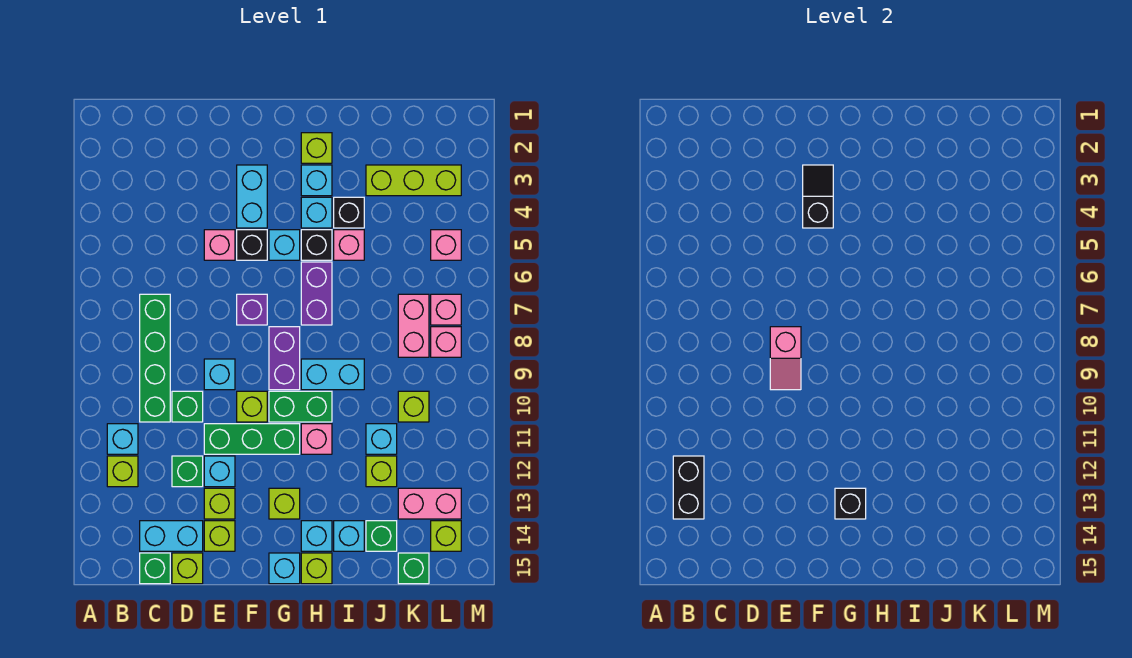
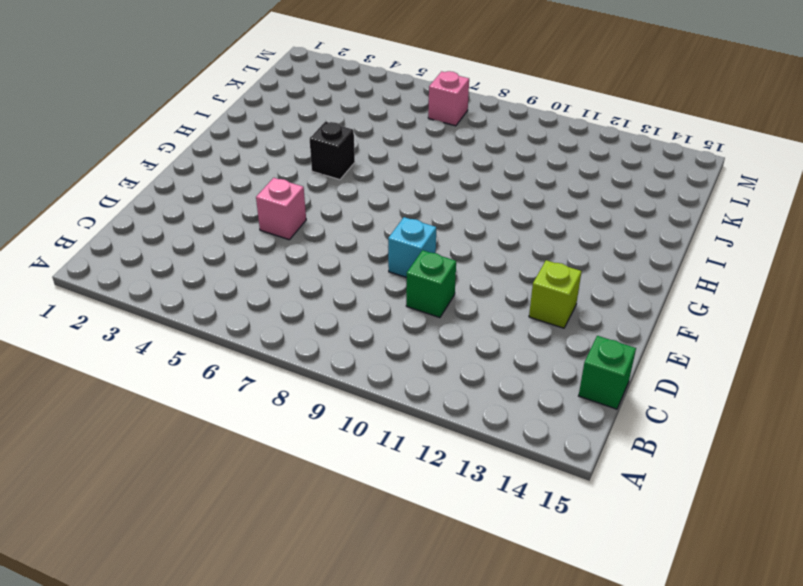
none -> cyan 1x1 brick [107,424,138,454]
none -> lime 1x1 brick [107,456,138,487]
none -> green 1x4 brick [140,294,170,422]
none -> cyan 1x2 brick [140,521,203,551]

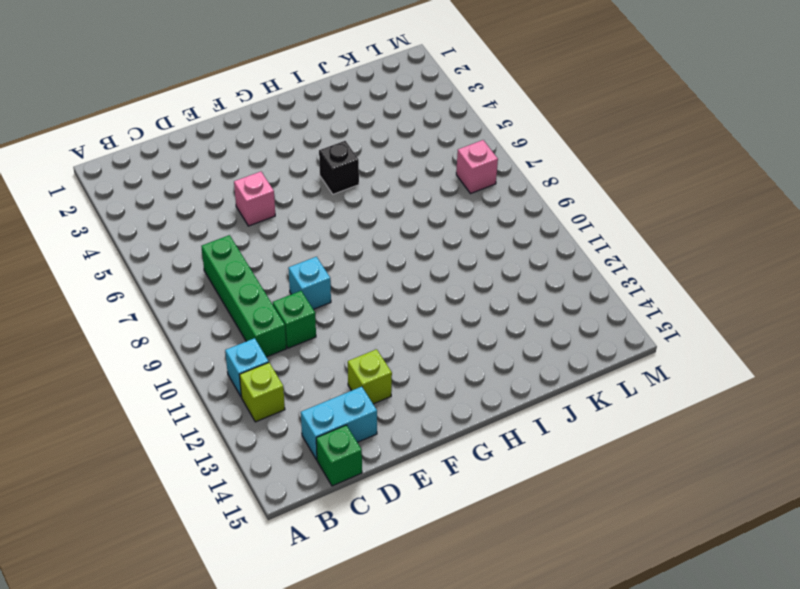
none -> green 1x1 brick [172,456,203,487]
none -> lime 1x1 brick [172,553,203,584]
none -> green 1x3 brick [204,424,300,454]
none -> cyan 1x1 brick [204,456,235,487]

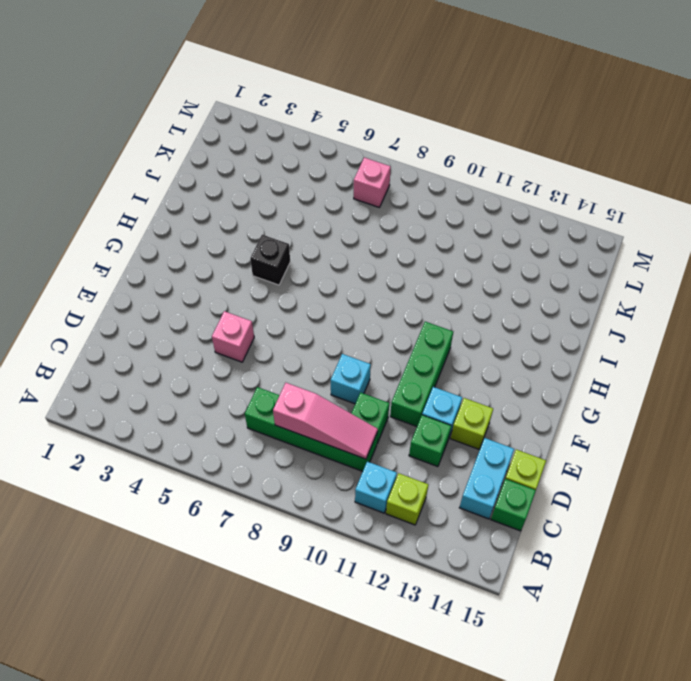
pink 1x3 slope [273,383,378,459] -> none
none -> lime 1x1 brick [204,521,235,551]
none -> cyan 1x2 brick [237,165,267,228]
none -> black 1x1 brick [237,230,267,260]
none -> purple 1x1 brick [237,294,267,325]

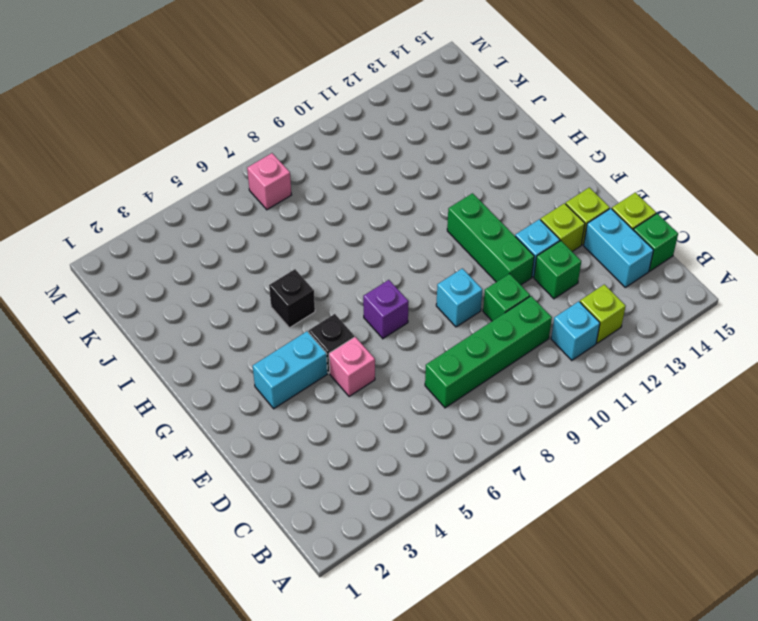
none -> lime 1x1 brick [237,391,267,422]
none -> cyan 1x1 brick [269,230,300,260]
none -> purple 1x2 brick [269,327,300,390]
none -> green 1x2 brick [269,391,332,422]

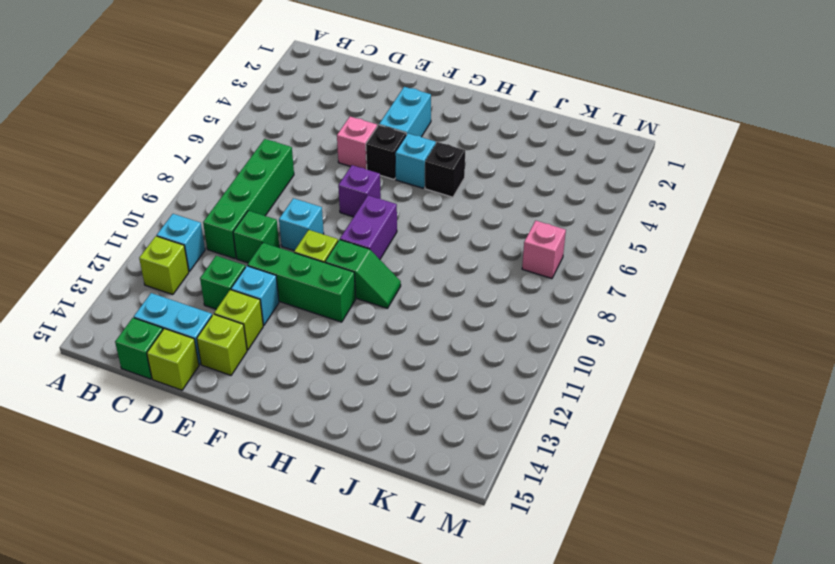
green 1x2 slope [325,240,401,308] -> green 1x2 brick [269,391,332,422]
none -> lime 1x1 brick [269,488,300,519]
none -> cyan 1x1 brick [269,553,300,584]
none -> lime 1x1 brick [301,133,332,163]
none -> cyan 1x1 brick [301,165,332,196]

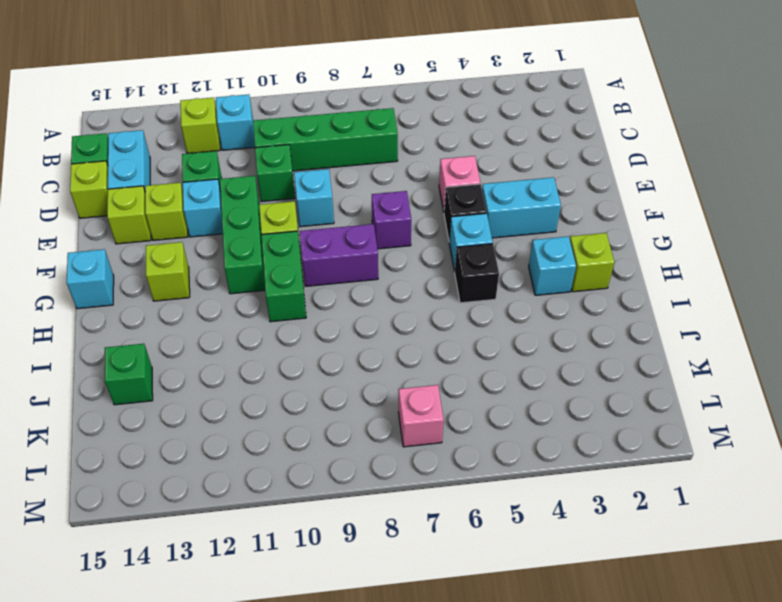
none -> cyan 1x1 brick [301,197,332,228]
none -> purple 1x2 brick [301,262,332,325]
none -> cyan 1x2 brick [301,359,364,390]
none -> pink 1x1 brick [301,424,332,454]

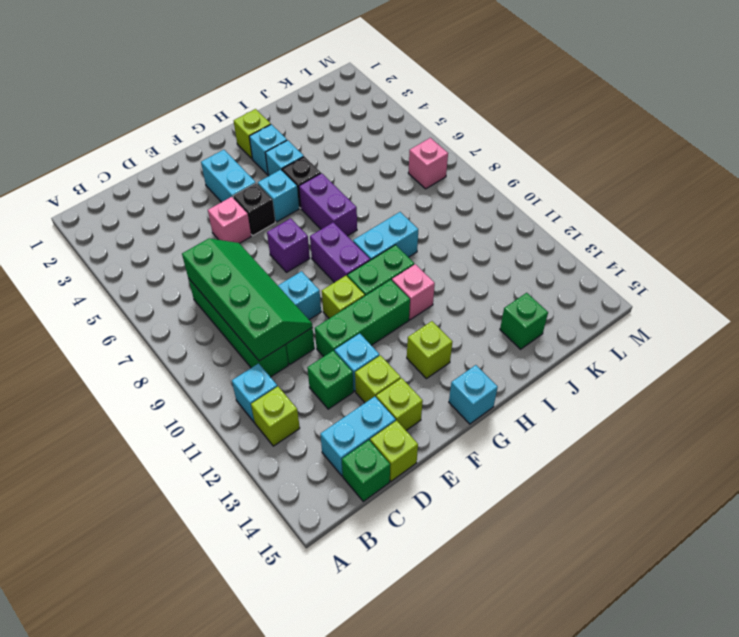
green 2x4 slope [182,238,312,361] -> none
none -> cyan 1x1 brick [301,521,332,551]
none -> lime 1x1 brick [301,553,332,584]
none -> black 1x1 brick [334,197,364,228]
none -> pink 1x1 brick [334,230,364,260]

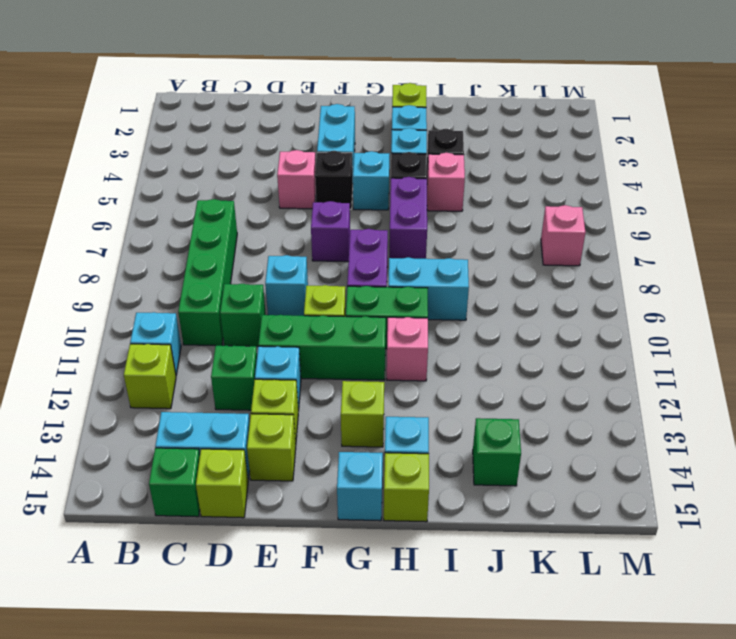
none -> cyan 1x1 brick [334,521,364,551]
none -> lime 1x3 brick [366,165,461,196]
none -> cyan 1x1 brick [366,424,397,454]
none -> lime 1x1 brick [366,456,397,487]

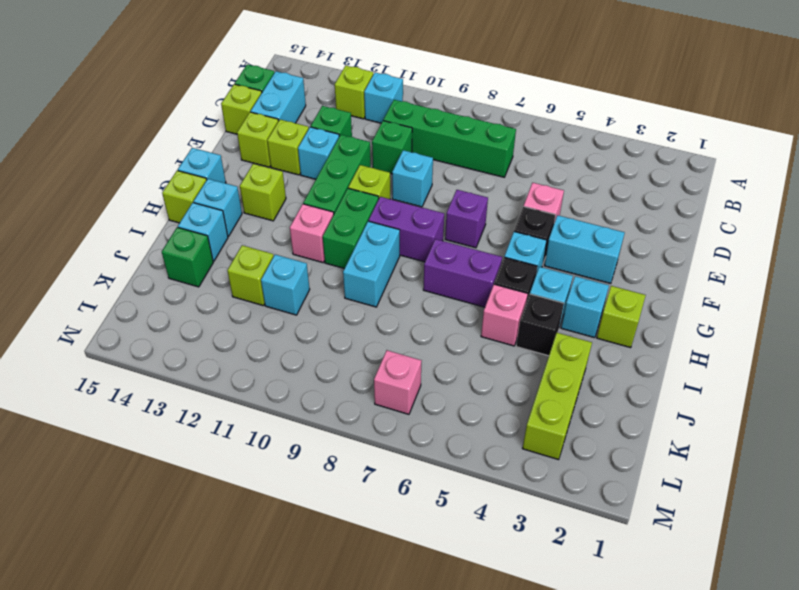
none -> pink 1x2 brick [398,294,429,357]
none -> lime 1x1 brick [398,391,429,422]
none -> pink 1x2 brick [398,488,461,519]
none -> green 1x1 brick [398,553,429,584]

